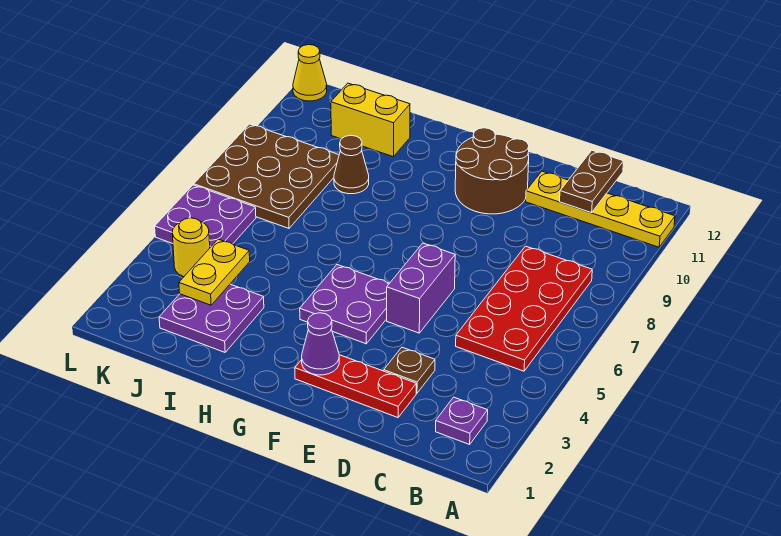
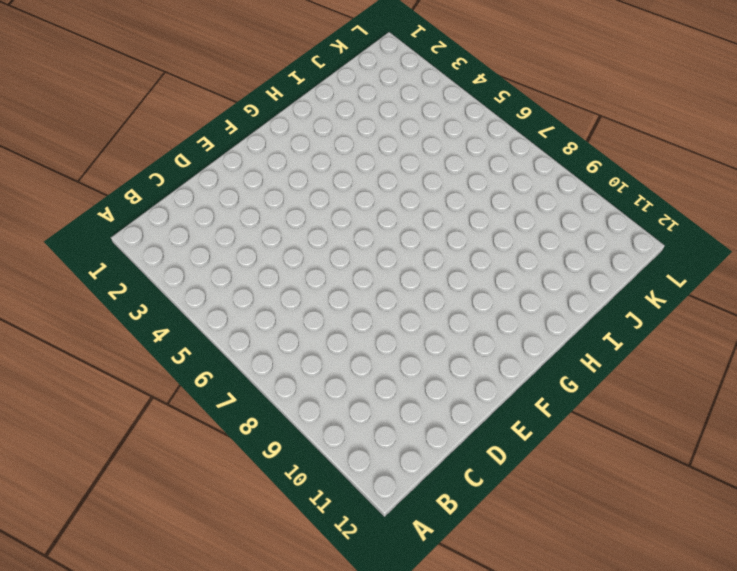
none -> yellow 1x4 plate [526,171,675,247]
none -> purple 1x1 plate [436,397,488,444]
none -> red 2x4 plate [456,246,592,371]

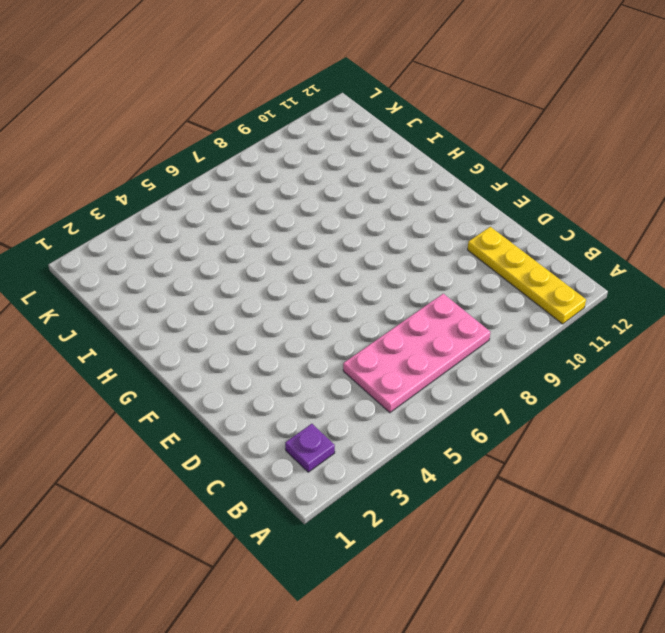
pink 2x4 plate [343,294,490,413] -> red 2x4 plate [456,246,592,371]
none -> red 1x3 plate [295,355,416,418]
none -> brown 1x1 plate [384,347,435,393]
none -> purple 1x2 brick [387,243,455,333]

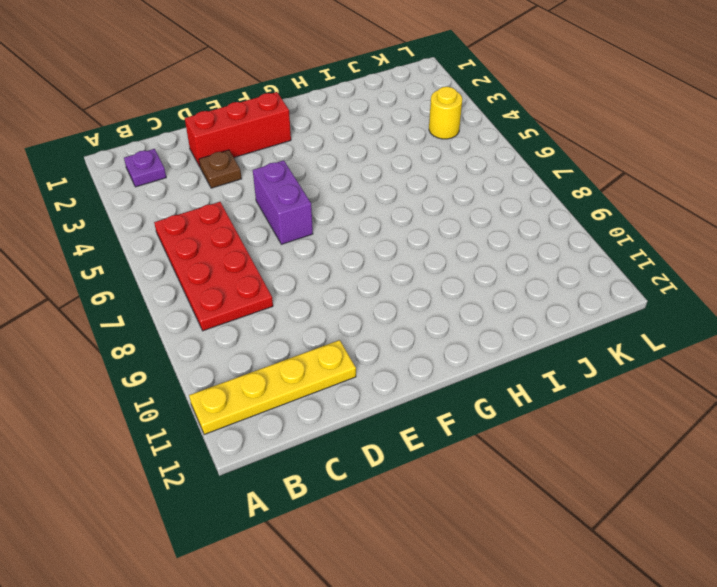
red 1x3 brick [185,92,291,167] -> red 1x3 plate [295,355,416,418]
none -> brown 2x2 round brick [455,128,529,214]
none -> purple 2x2 plate [300,265,390,344]
none -> purple 2x2 plate [159,284,264,352]

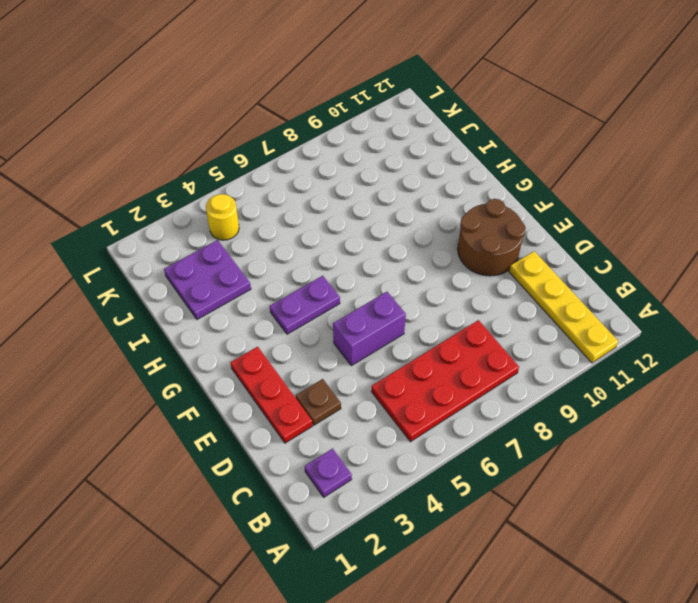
purple 1x2 plate [270,276,340,334] -> purple 2x2 plate [300,265,390,344]
none -> brown 1x1 cone [334,135,369,194]
none -> yellow 1x2 brick [331,83,410,157]
none -> brown 3x3 plate [194,124,339,228]

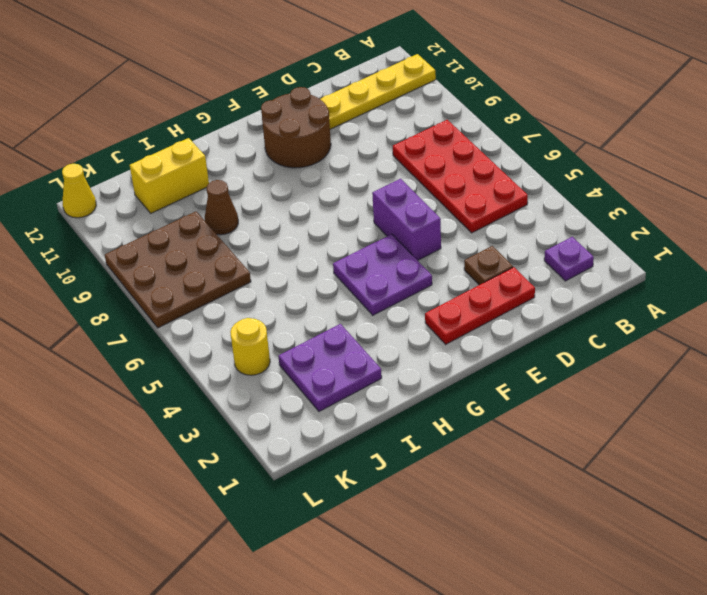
none -> purple 2x2 plate [155,185,256,247]
none -> brown 1x2 plate [560,150,624,213]
none -> purple 1x1 cone [302,313,339,375]

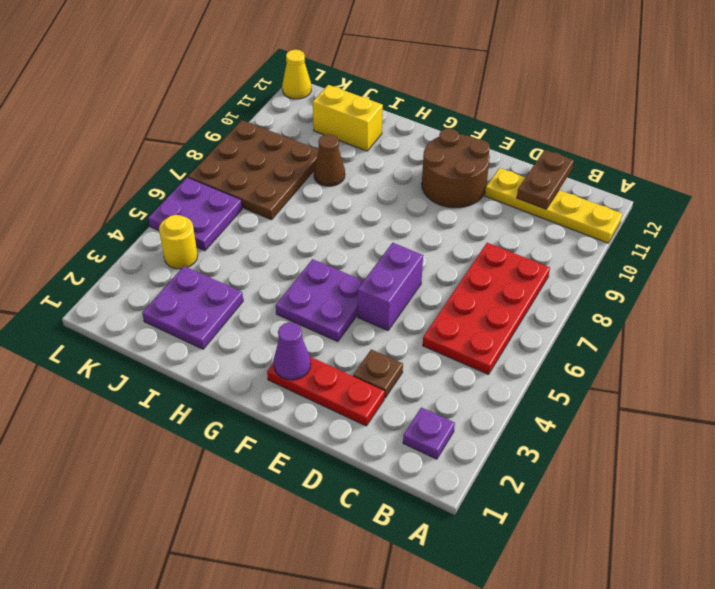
none -> yellow 1x2 plate [179,239,250,305]

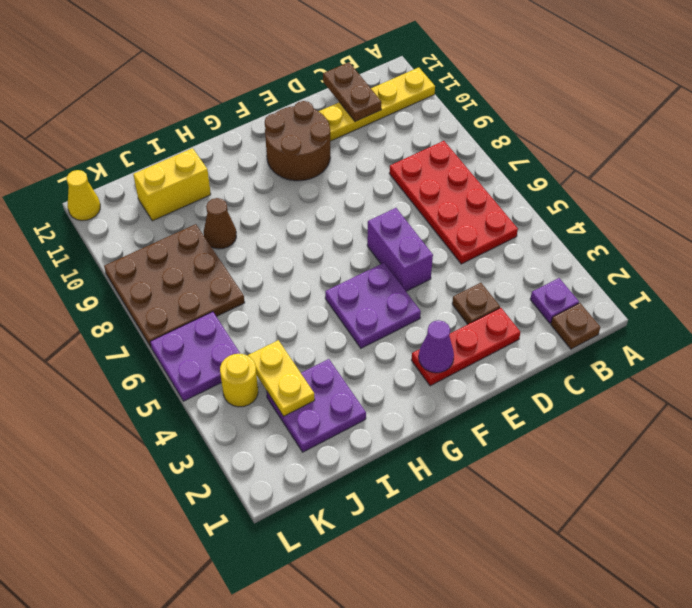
brown 1x1 plate [551,303,600,349] -> none

